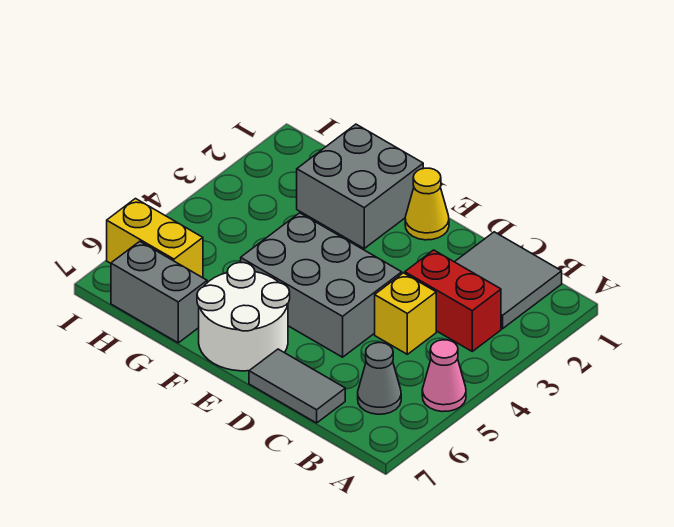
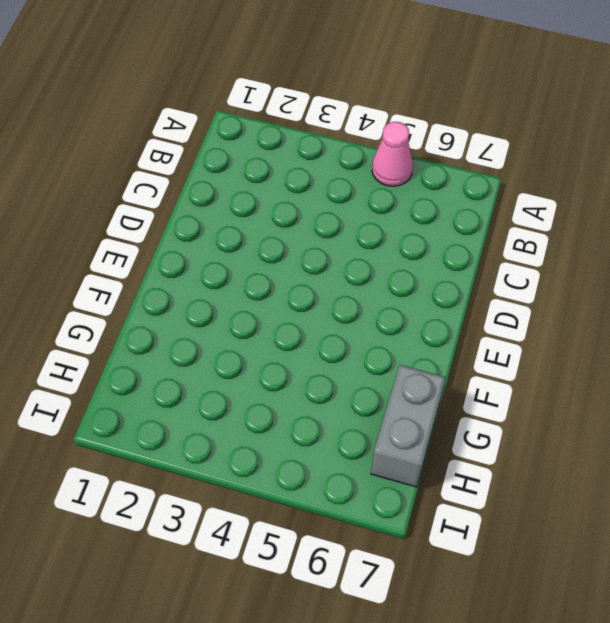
none -> grey 2x2 tile [455,232,562,329]
none -> red 1x2 brick [405,250,501,351]
none -> grey 1x1 cone [358,343,401,414]

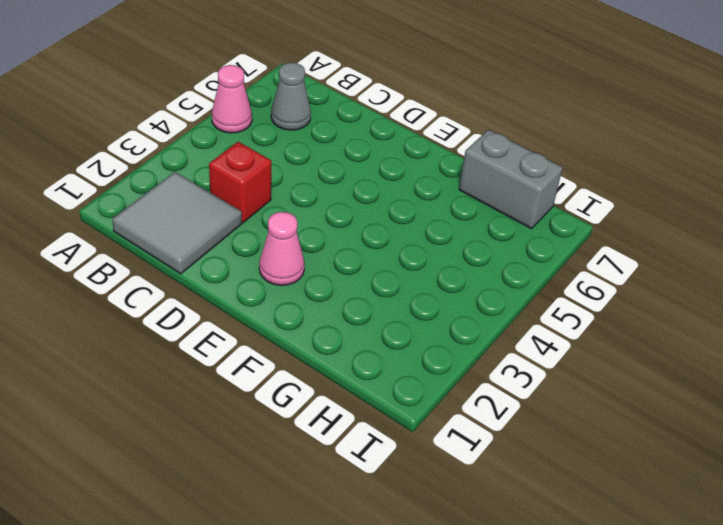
red 1x1 brick [209,142,271,223] -> red 1x2 brick [405,250,501,351]
pink 1x1 cone [259,212,304,285] -> none
none -> yellow 1x1 brick [375,273,436,354]
none -> grey 1x2 tile [249,349,345,423]
none -> grey 2x3 brick [241,213,402,357]

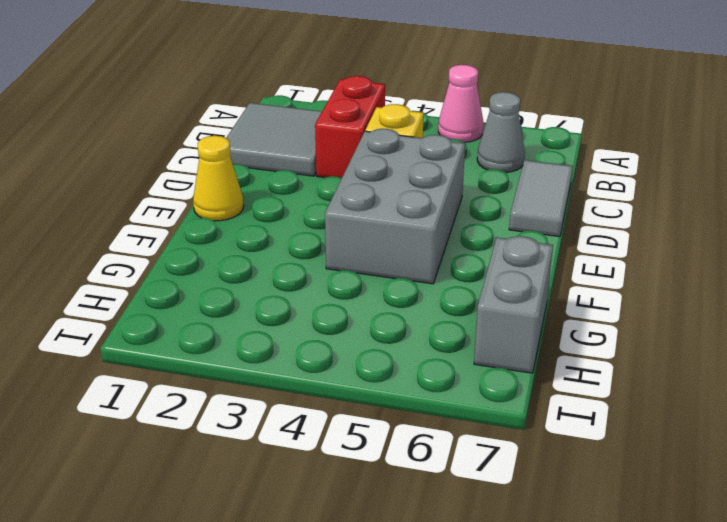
none -> white 2x2 round brick [197,263,290,371]
none -> grey 2x2 brick [297,124,423,248]
none -> yellow 1x2 brick [107,199,203,278]

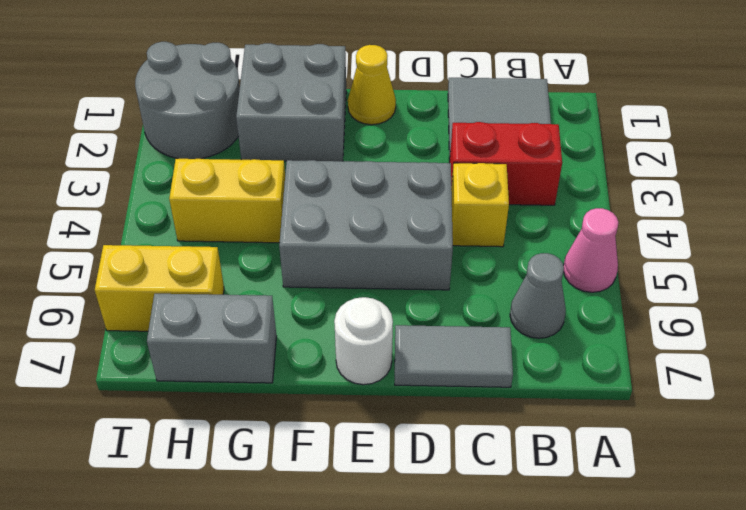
white 1x1 round brick [334,297,393,385] -> white 2x2 round brick [197,263,290,371]
yellow 1x2 brick [169,159,285,243] -> none
grey 2x2 round brick [135,42,240,159] -> none

